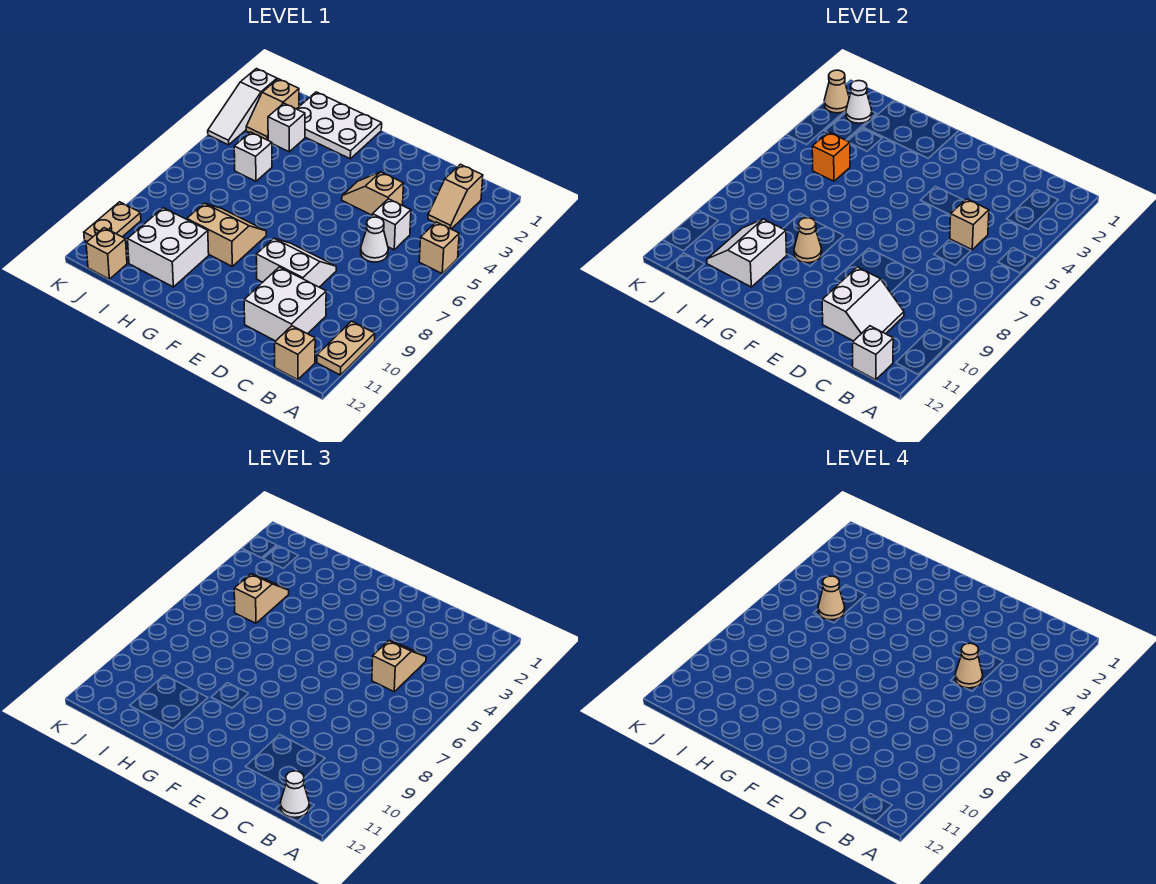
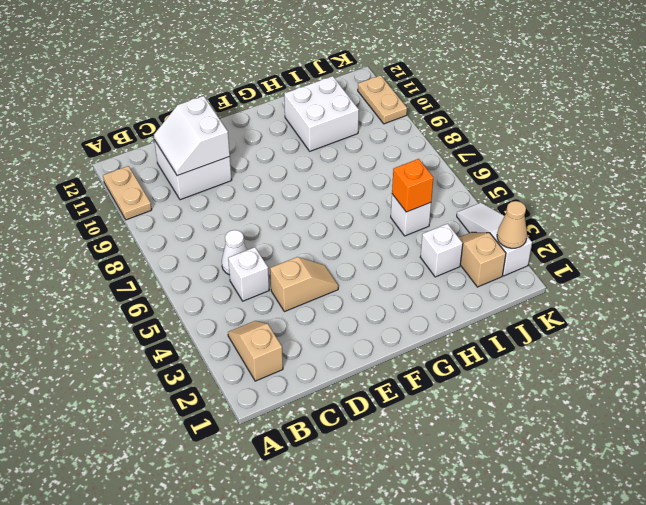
none -> tan 1x1 brick [419,222,459,273]
none -> tan 1x1 brick [275,326,315,380]
none -> white 2x2 slope [256,238,336,287]
none -> white 2x3 plate [297,92,382,159]

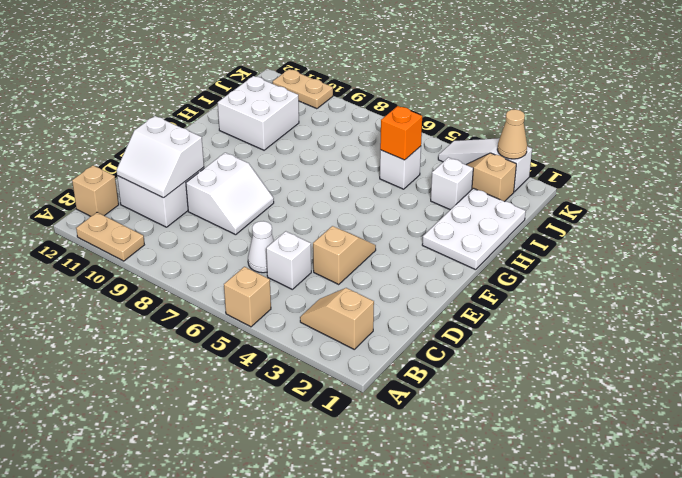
none -> tan 2x2 slope [187,203,266,266]
none -> tan 1x1 brick [86,228,127,279]
none -> white 1x1 brick [853,326,893,380]
none -> tan 1x1 brick [950,199,989,250]

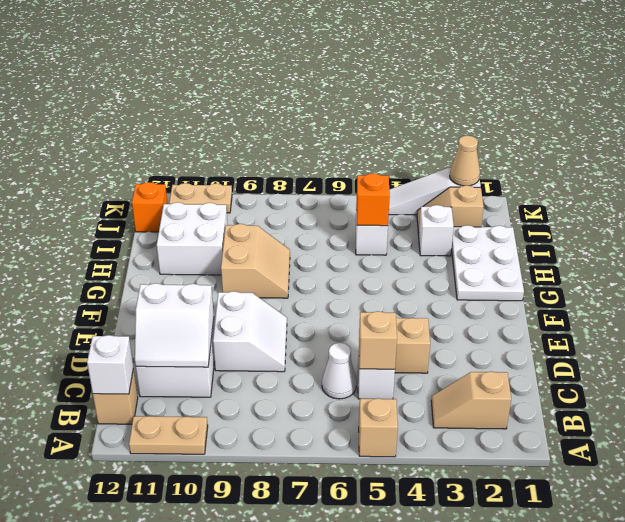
orange 1x1 brick [132,182,168,232] -> tan 1x1 brick [86,228,127,279]
none -> tan 1x1 cone [794,218,822,263]
none -> white 2x2 slope [707,219,787,287]
none -> white 1x1 cone [846,81,872,123]
none -> white 1x1 cone [280,771,309,818]

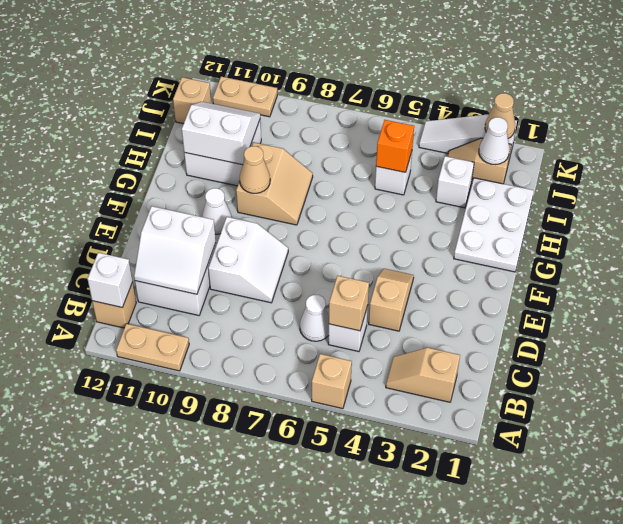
white 1x1 cone [202,188,232,234] -> white 1x1 cone moved to [280,771,309,818]
none -> tan 1x2 slope [372,641,426,692]
none -> tan 1x2 slope [234,574,289,623]
none -> tan 1x1 cone [955,643,983,688]
none -> tan 1x1 cone [818,576,845,620]

